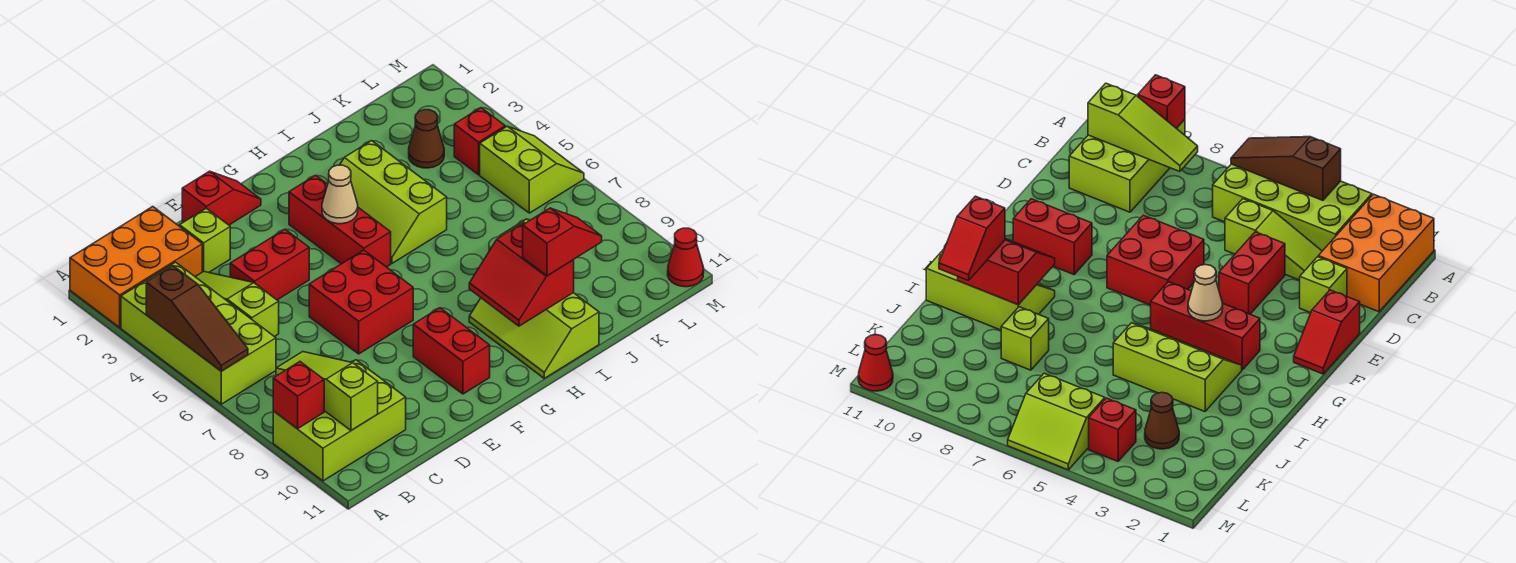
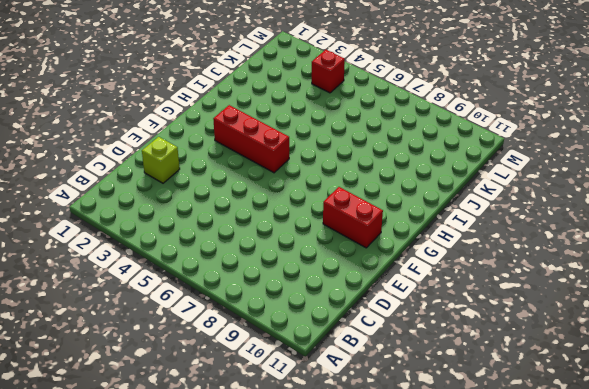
none -> orange 2x3 brick [70,207,202,327]
none -> lime 2x4 brick [121,262,276,404]
none -> lime 2x3 brick [273,360,406,481]

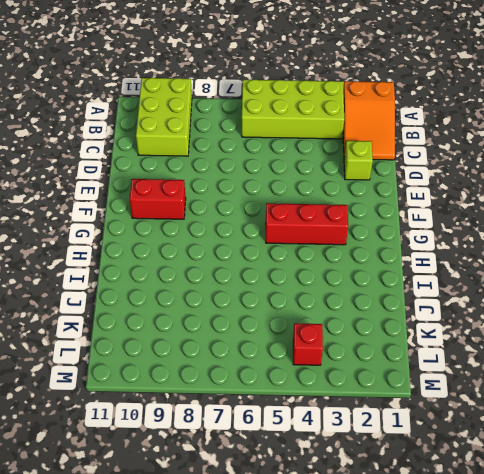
orange 2x3 slope [343,81,395,160] -> orange 2x3 brick [70,207,202,327]
none -> lime 1x3 slope [195,271,279,337]
none -> red 1x2 brick [230,229,309,300]
none -> red 1x2 slope [182,171,261,225]

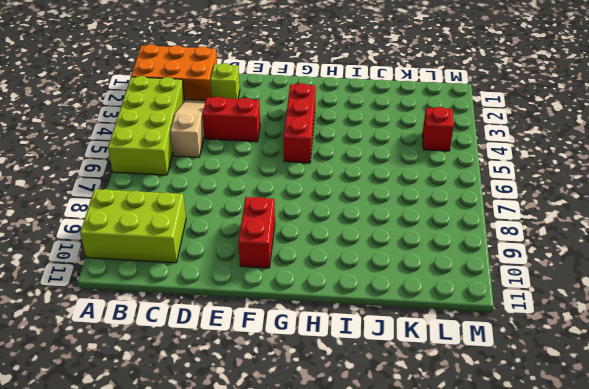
tan 1x3 slope [170,100,206,157] -> lime 1x3 slope [195,271,279,337]
none -> red 1x2 slope [182,171,261,225]
none -> red 2x2 brick [309,250,413,354]
none -> lime 2x3 slope [340,141,447,263]

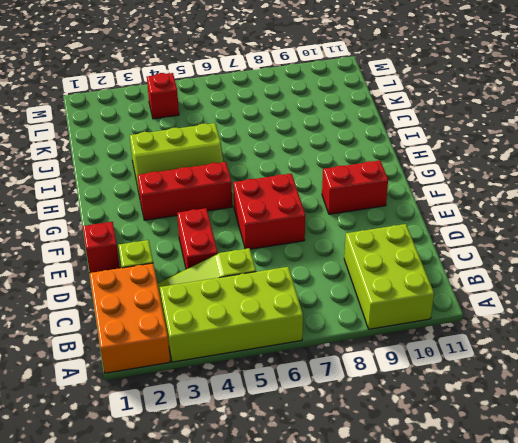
none -> lime 2x3 slope [469,293,599,378]
none -> lime 1x1 brick [1001,307,1049,370]
none -> brown 1x1 cone [409,110,444,168]

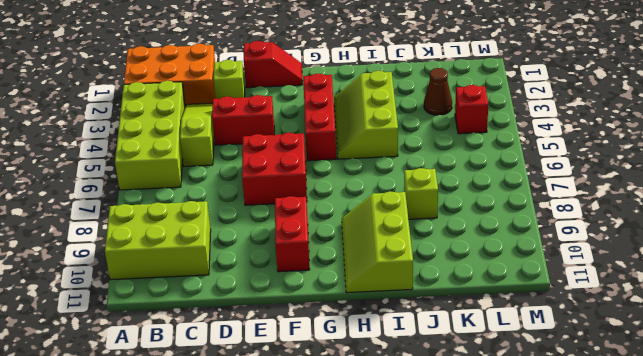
none -> lime 2x2 slope [480,126,584,213]
none -> red 1x1 cone [668,228,704,287]
none -> brown 1x3 slope [146,266,248,371]

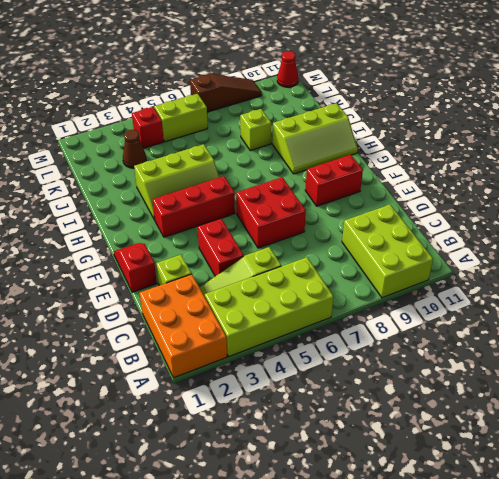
brown 1x3 slope [190,74,262,112] -> brown 1x3 slope moved to [146,266,248,371]
none -> red 1x1 brick [273,362,324,429]
none -> lime 1x3 slope [276,352,378,430]
none -> tan 1x1 cone [322,165,358,224]

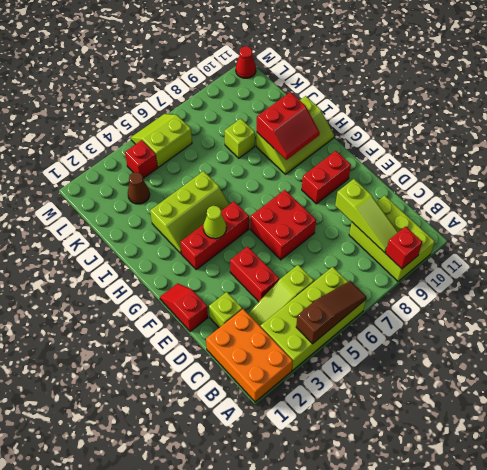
lime 1x3 slope [335,179,398,253] -> lime 1x3 slope turned to [276,352,378,430]
lime 1x1 cone [203,206,226,239] -> tan 1x1 cone [322,165,358,224]
none -> red 1x2 slope [523,208,602,276]

